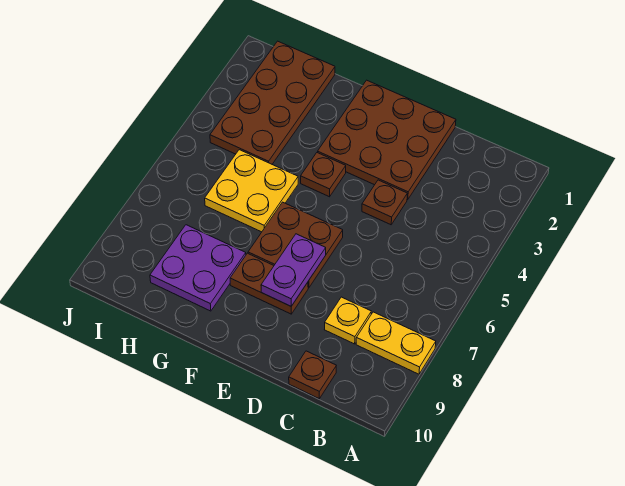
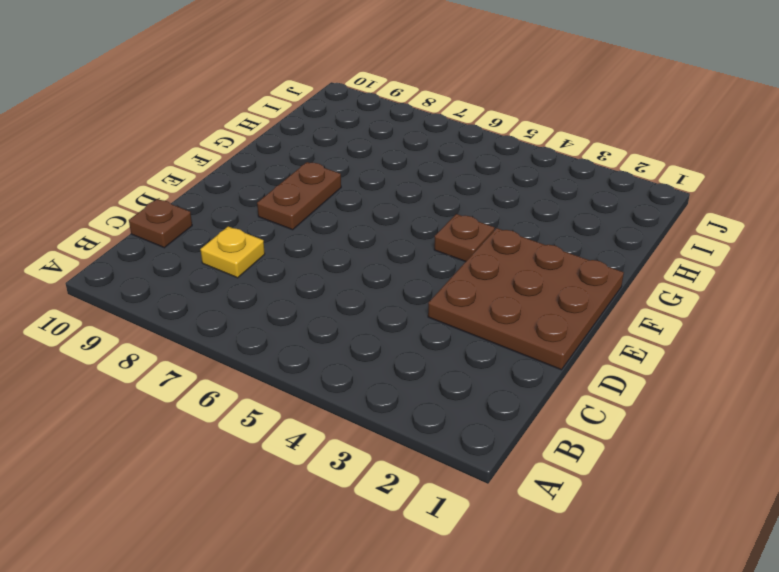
none -> yellow 1x2 plate [356,312,436,374]
none -> brown 1x1 plate [362,180,407,225]
none -> brown 2x2 plate [248,202,343,288]

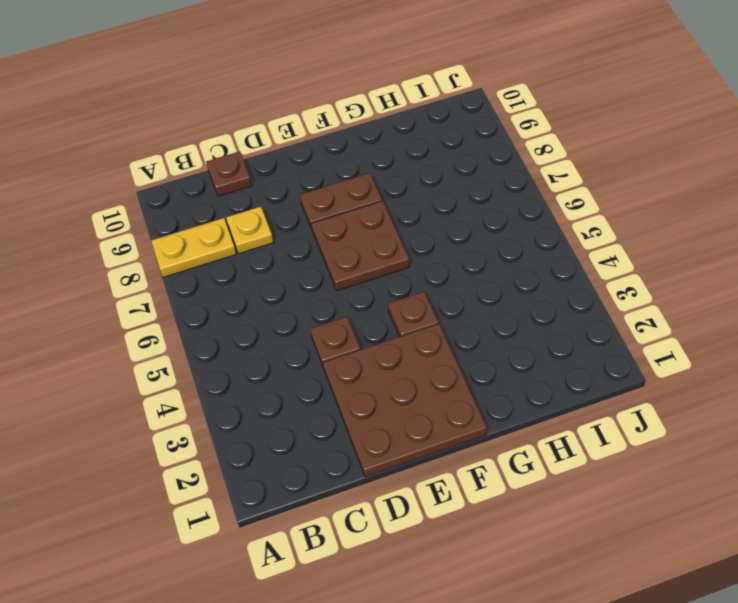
none -> yellow 2x2 plate [205,150,298,232]
none -> purple 2x2 plate [150,225,246,311]
none -> brown 2x4 plate [210,41,335,164]

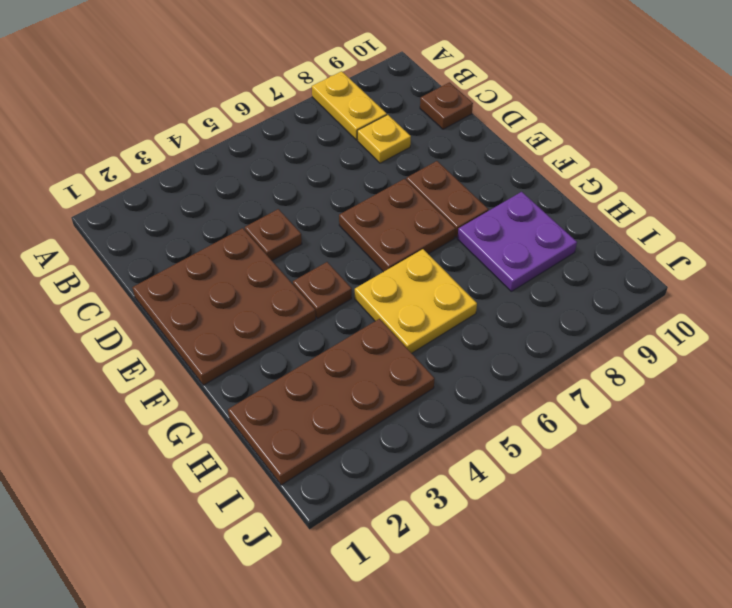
none -> purple 1x2 plate [261,234,326,306]

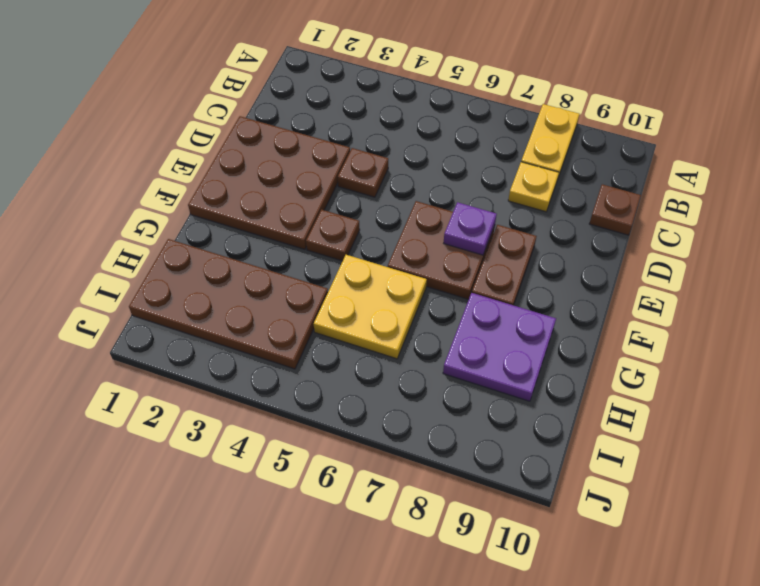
purple 1x1 plate [444,202,497,255] -> purple 1x2 plate [261,234,326,306]

